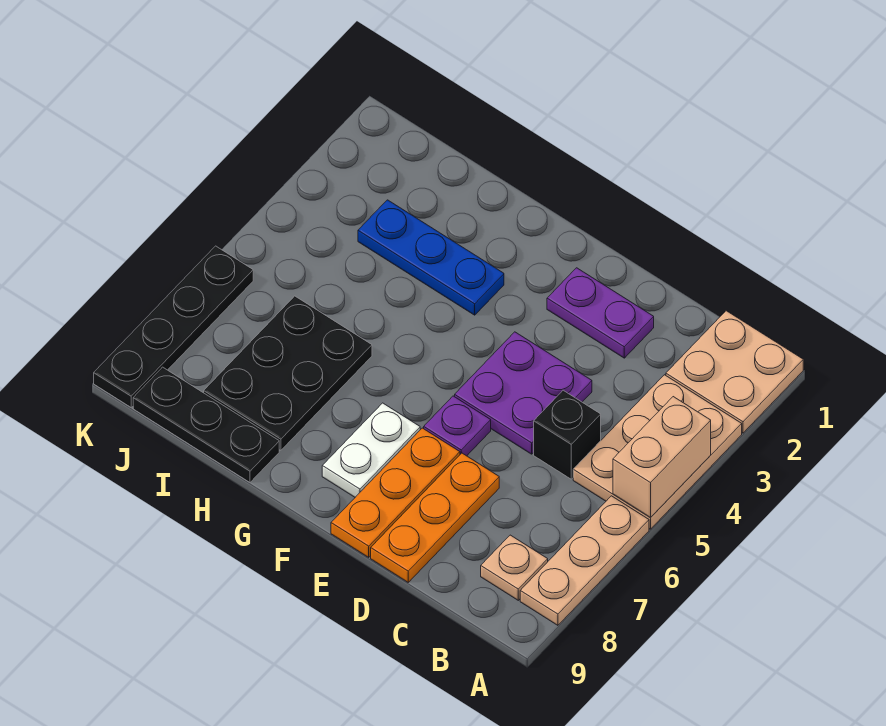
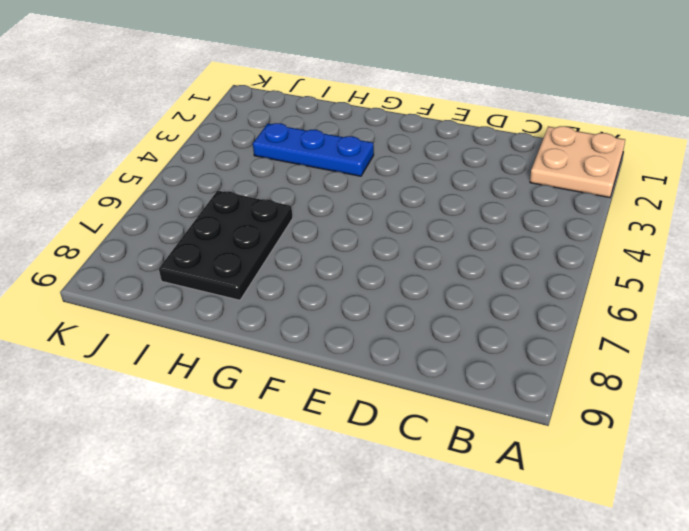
none -> tan 2x3 plate [573,375,742,529]
none -> tan 1x3 plate [520,496,649,625]
none -> tan 1x1 plate [481,535,548,600]

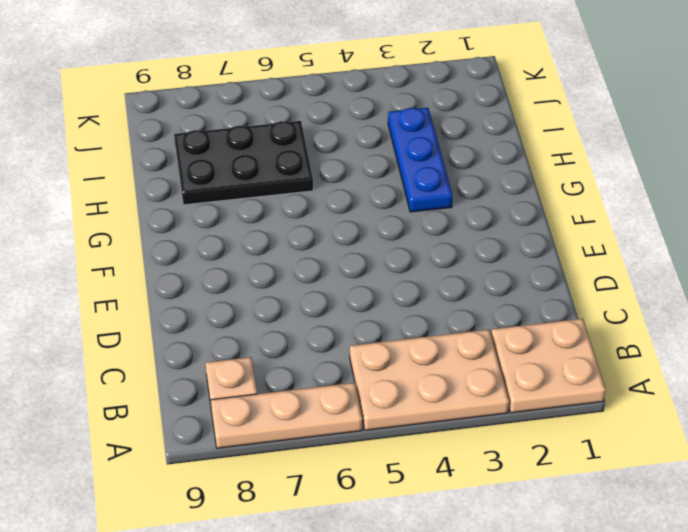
none -> black 1x1 brick [534,390,601,479]
none -> purple 1x2 plate [547,268,654,358]
none -> purple 2x2 plate [455,332,592,454]

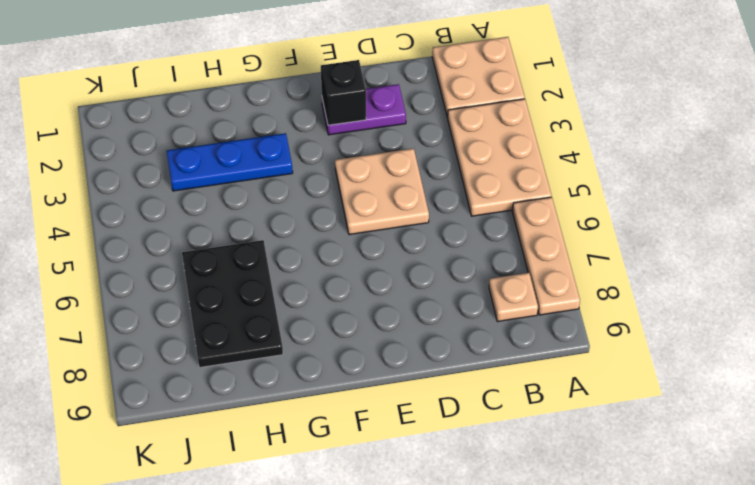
tan 2x2 plate [335,148,429,235] -> purple 2x2 plate [455,332,592,454]
black 1x1 brick [321,60,366,125] -> black 1x1 brick moved to [534,390,601,479]
none -> orange 1x3 plate [371,453,499,582]
none -> purple 1x1 plate [424,396,491,456]
none -> orange 1x3 plate [331,428,460,557]

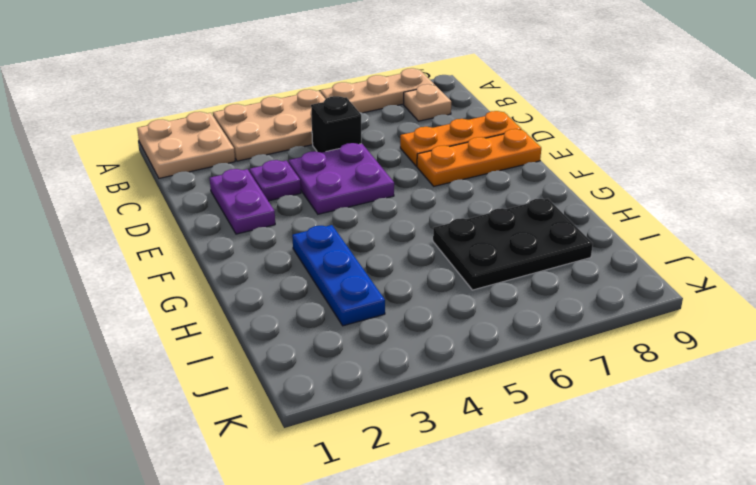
purple 1x1 plate [249,160,301,201] -> purple 1x1 plate moved to [424,396,491,456]
none -> white 1x2 plate [322,403,420,497]
none -> black 1x3 plate [133,367,279,482]
none -> black 1x4 plate [94,246,253,407]

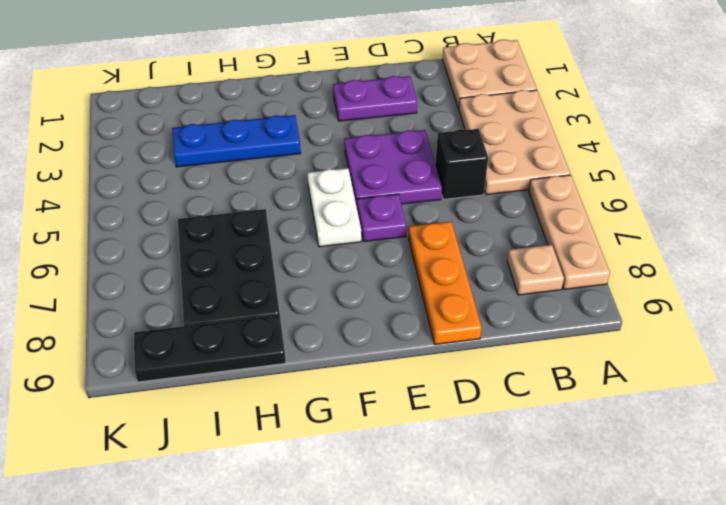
white 1x2 plate [307,168,361,247] -> white 1x2 plate moved to [322,403,420,497]
none -> orange 1x3 plate [331,428,460,557]
none -> black 1x4 plate [94,246,253,407]
none -> tan 1x2 brick [613,397,711,518]

